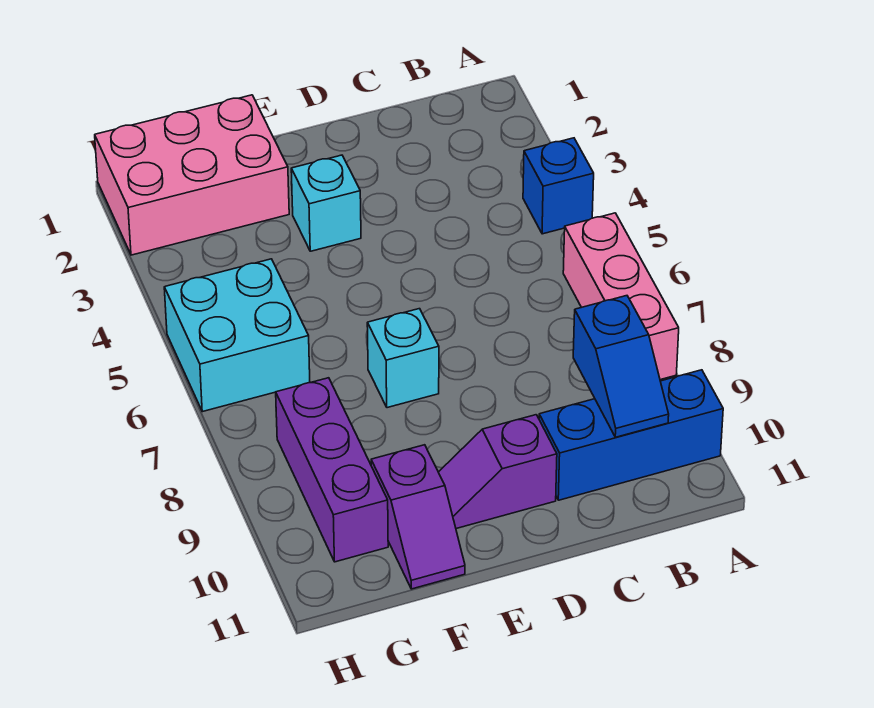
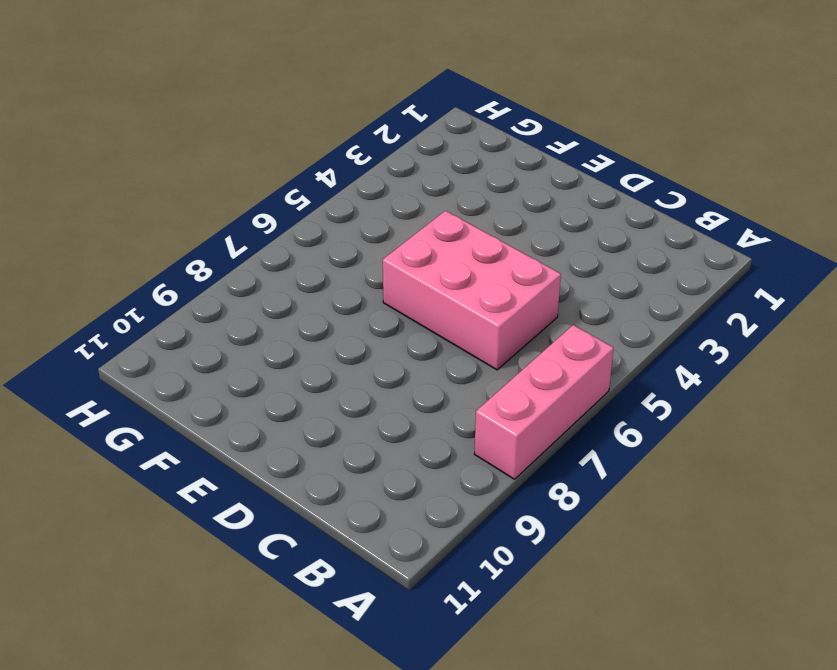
pink 2x3 brick [383,211,561,370] -> pink 2x3 brick moved to [95,95,289,255]
none -> blue 1x1 brick [523,138,594,234]
none -> blue 1x3 brick [539,370,723,500]

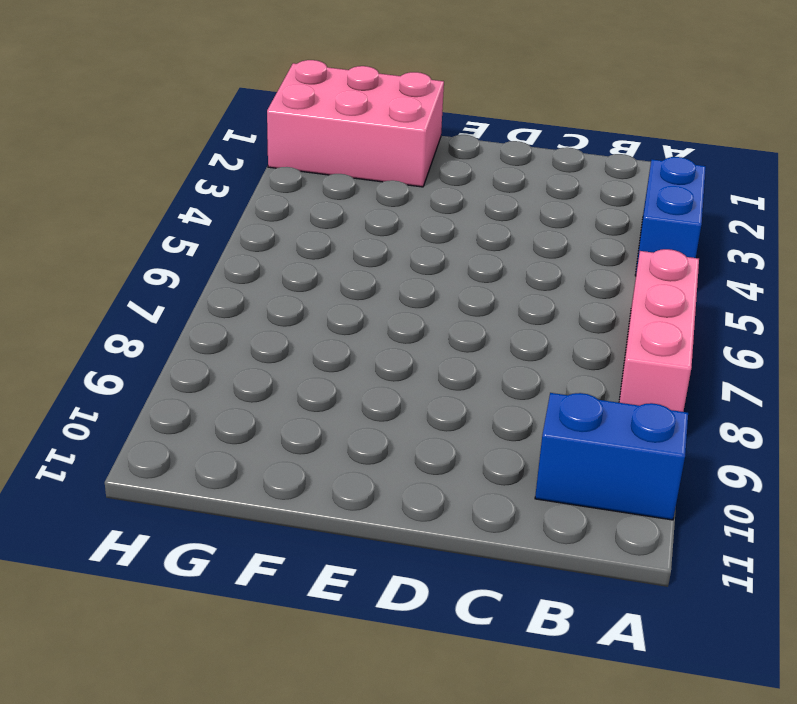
blue 1x2 brick [635,157,706,276] -> blue 1x1 brick [523,138,594,234]
blue 1x2 brick [535,393,688,520] -> blue 1x3 brick [539,370,723,500]
none -> purple 1x2 slope [438,415,557,529]
none -> cyan 1x1 brick [291,155,361,251]

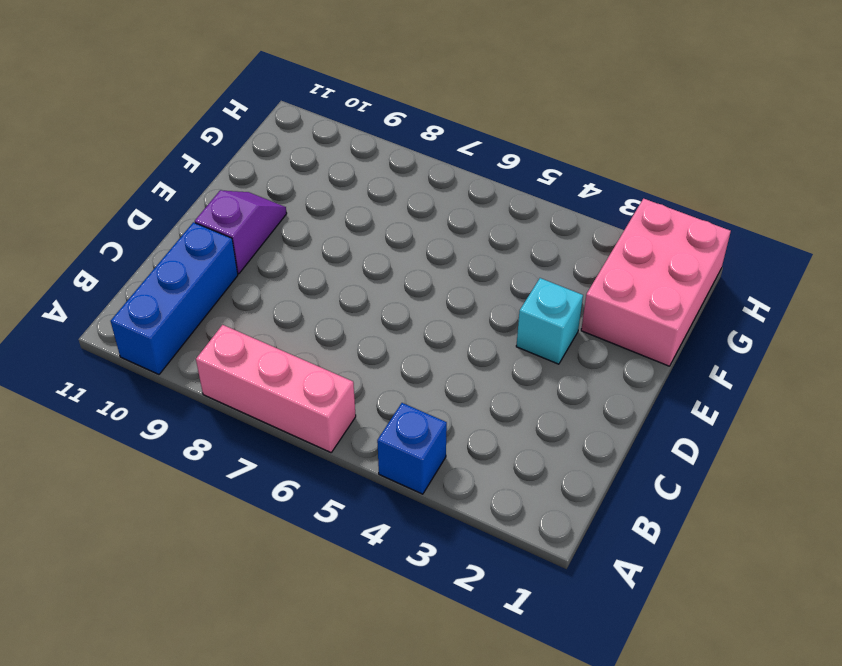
none -> cyan 1x1 brick [367,309,439,408]
none -> purple 1x2 slope [371,445,465,589]

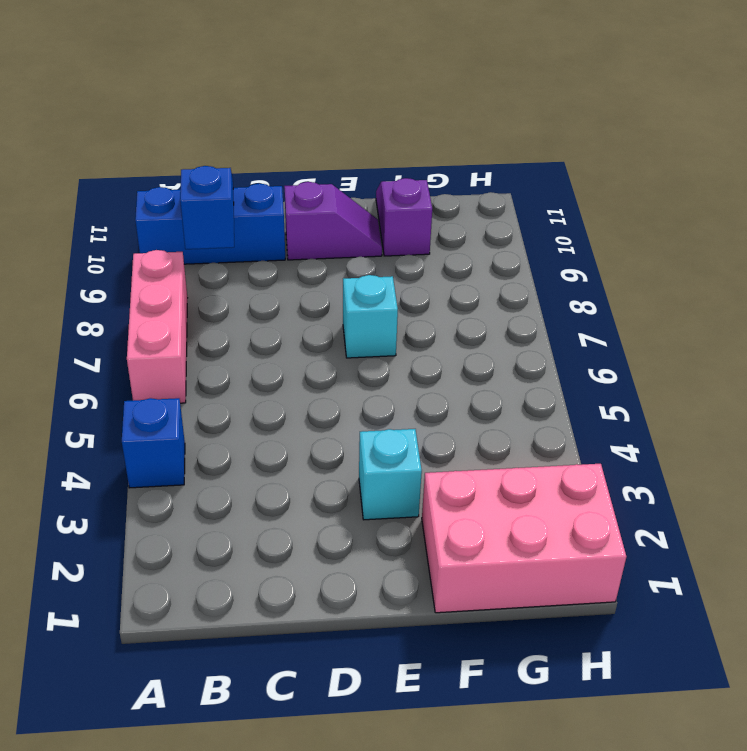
none -> cyan 2x2 brick [164,259,310,412]
none -> purple 1x3 brick [276,378,388,562]

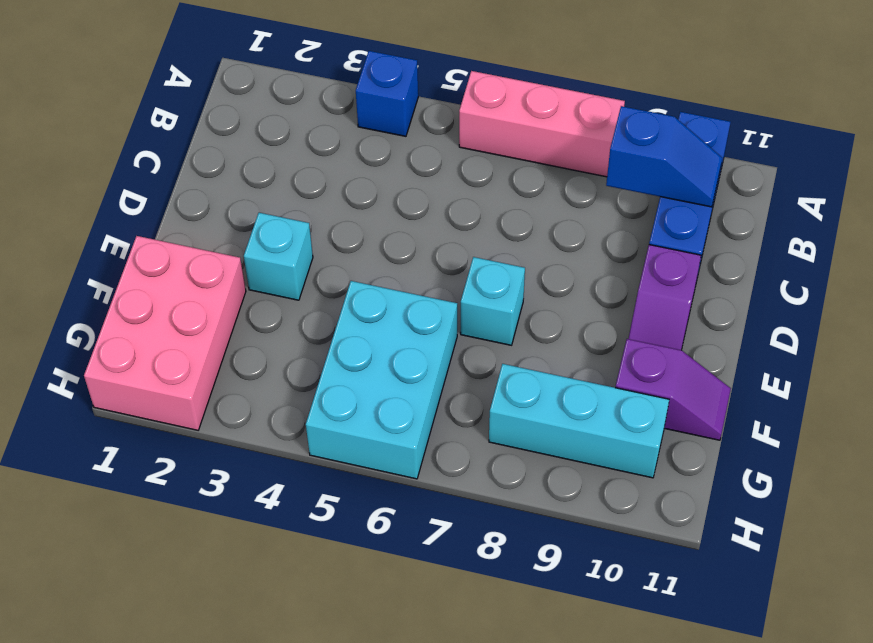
cyan 2x3 brick [306,281,457,479] -> cyan 2x2 brick [164,259,310,412]
cyan 1x3 brick [489,364,669,478] -> purple 1x3 brick [276,378,388,562]

